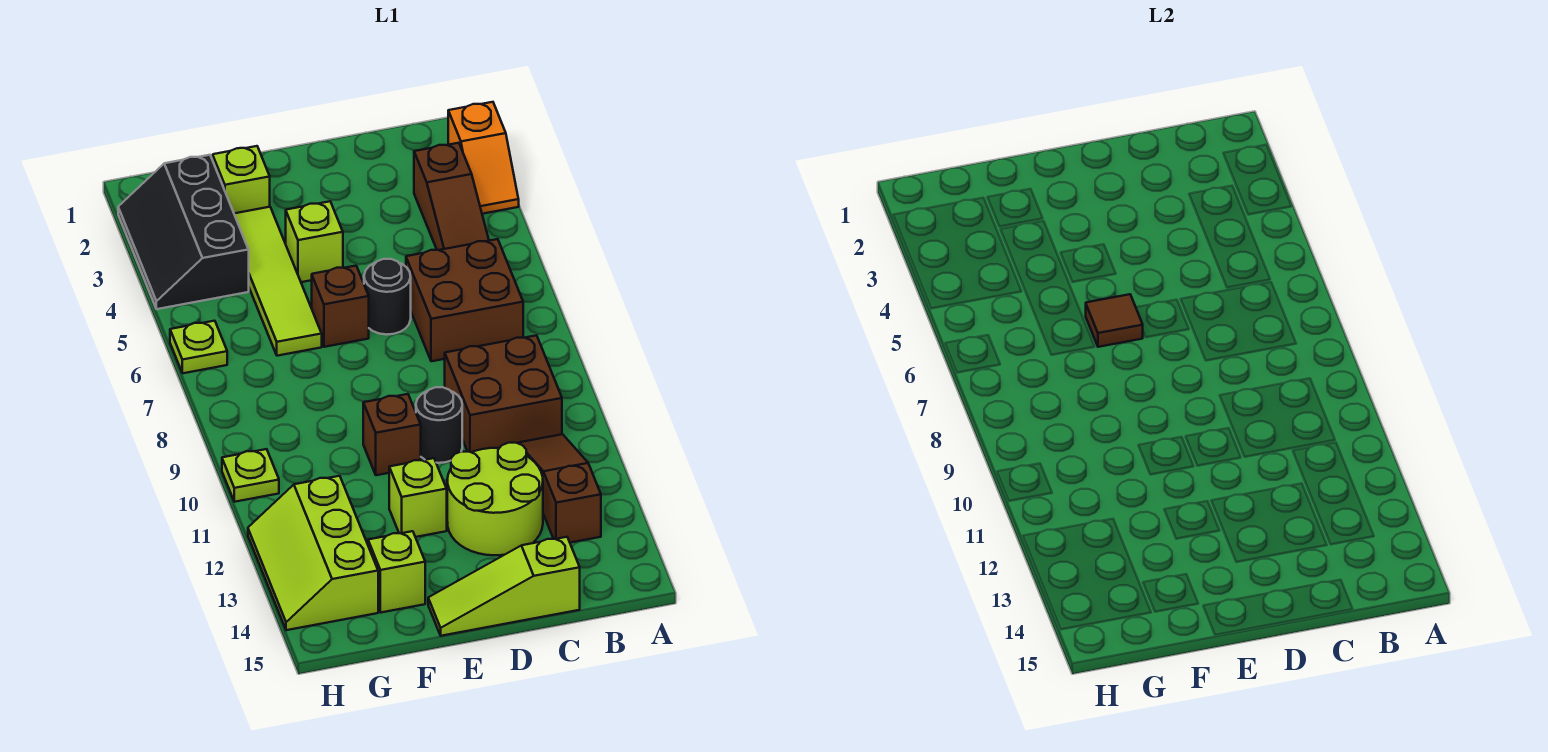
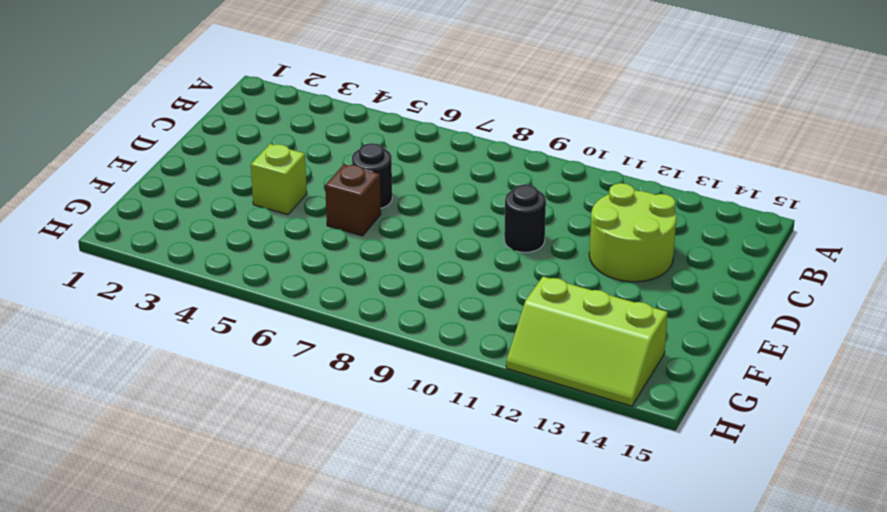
none -> orange 1x2 slope [448,102,519,214]
none -> brown 1x3 slope [414,143,489,250]
none -> brown 2x2 brick [406,239,523,361]

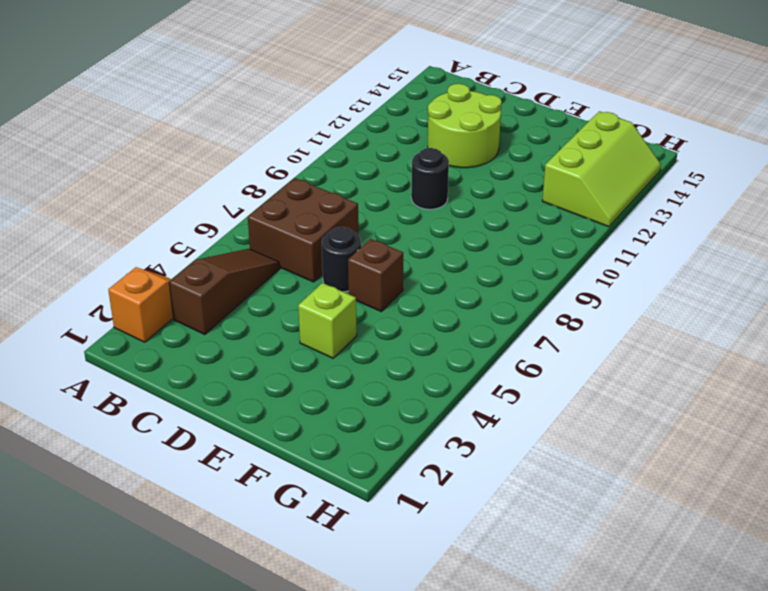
none -> brown 2x2 brick [445,335,562,452]
none -> brown 1x3 slope [518,434,601,543]
none -> lime 1x3 slope [428,537,580,636]

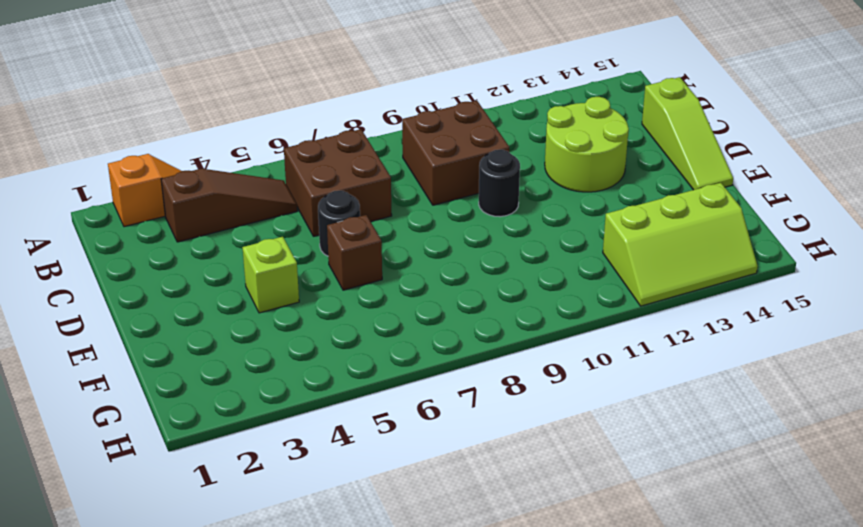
none -> brown 1x3 slope [518,434,601,543]
none -> brown 1x1 brick [363,394,421,475]
none -> lime 1x1 brick [389,458,447,537]

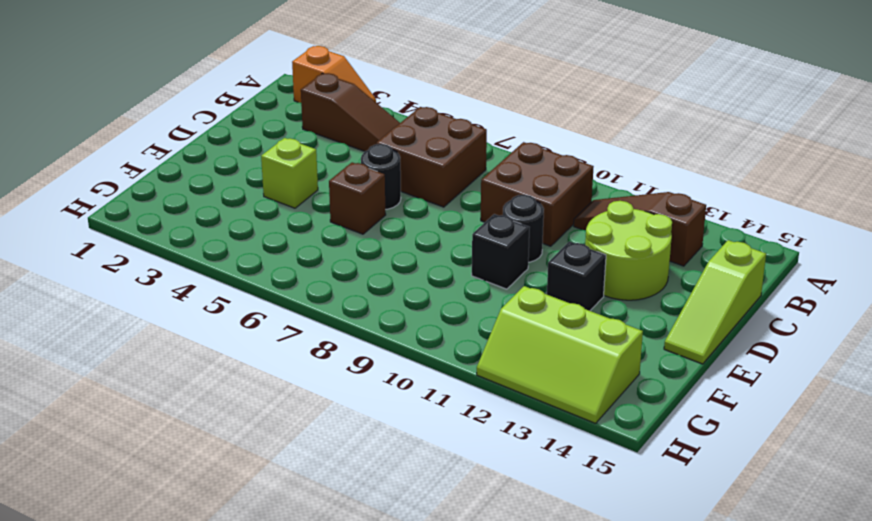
black 1x1 brick [472,214,530,289] -> brown 1x1 brick [363,394,421,475]
black 1x1 brick [547,242,606,311] -> lime 1x1 brick [389,458,447,537]
none -> lime 1x1 brick [213,146,270,213]
none -> lime 1x4 tile [234,207,322,356]
none -> lime 1x1 brick [368,531,425,612]

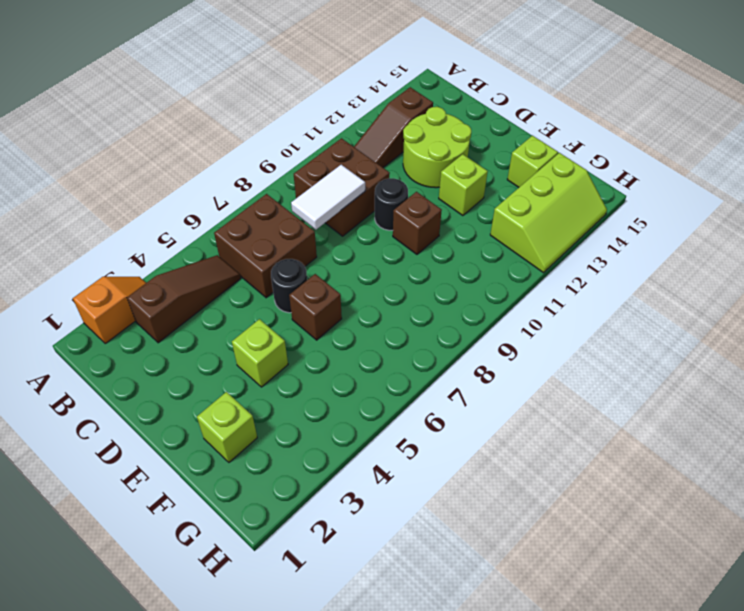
white 1x2 tile [291,165,365,230] -> none
none -> lime 1x3 slope [428,537,580,636]
none -> lime 1x4 tile [234,207,322,356]
none -> black 2x3 slope [118,155,249,309]

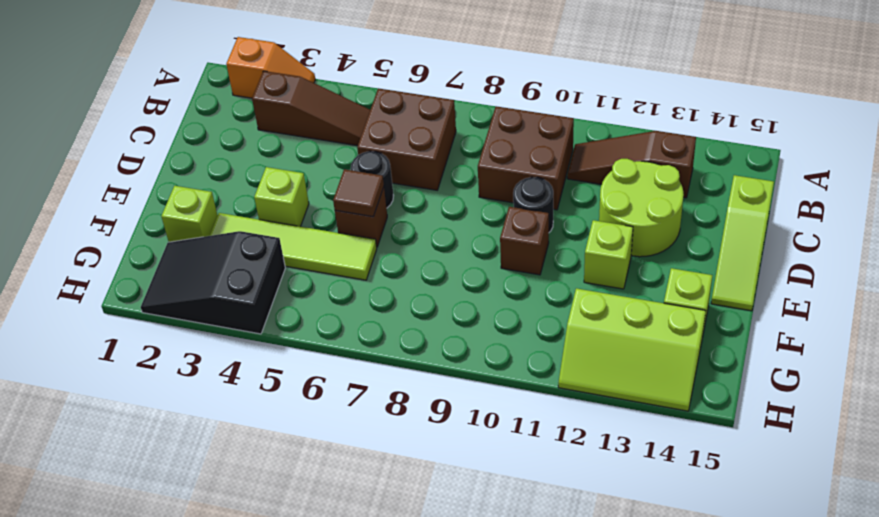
black 2x3 slope [141,231,285,334] -> black 2x3 slope turned to [118,155,249,309]
none -> lime 1x1 plate [170,321,227,373]
none -> lime 1x1 plate [222,449,279,502]

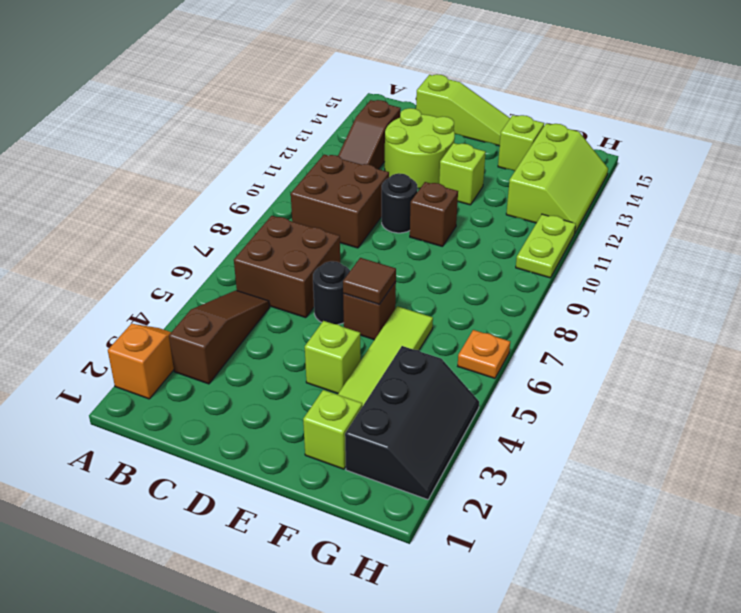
orange 1x1 plate [458,330,510,378] -> lime 1x1 plate [170,321,227,373]
lime 1x2 plate [516,214,576,278] -> lime 1x1 plate [222,449,279,502]

